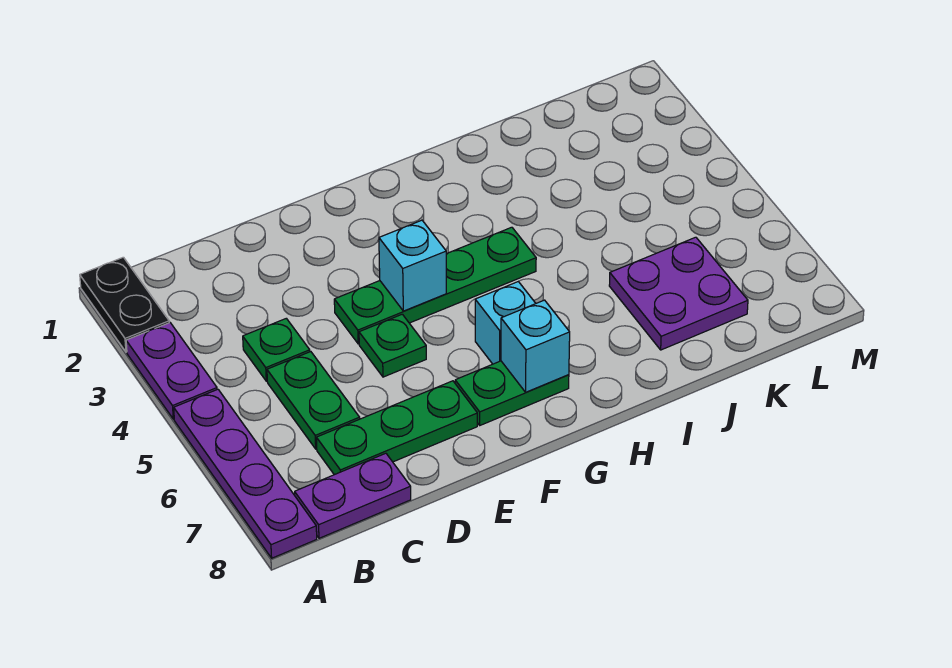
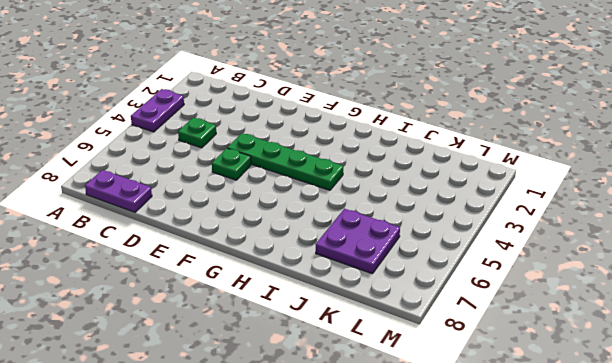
none -> black 1x2 plate [80,257,169,352]
none -> purple 1x4 plate [174,389,317,558]
none -> green 1x2 plate [267,352,360,449]

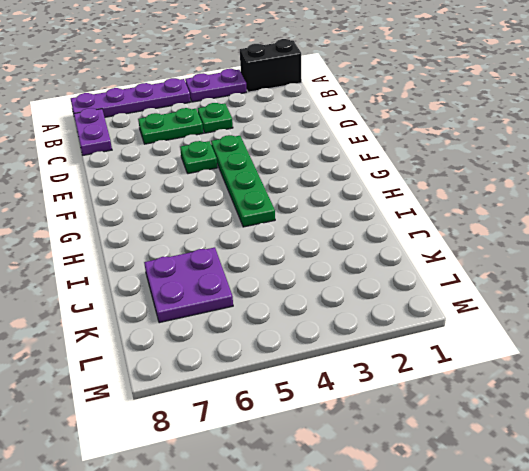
black 1x2 brick [240,39,302,92] -> black 1x2 plate [80,257,169,352]
none -> green 1x3 plate [316,381,477,475]
none -> green 1x2 plate [455,361,569,425]
none -> cyan 1x1 brick [475,281,536,364]

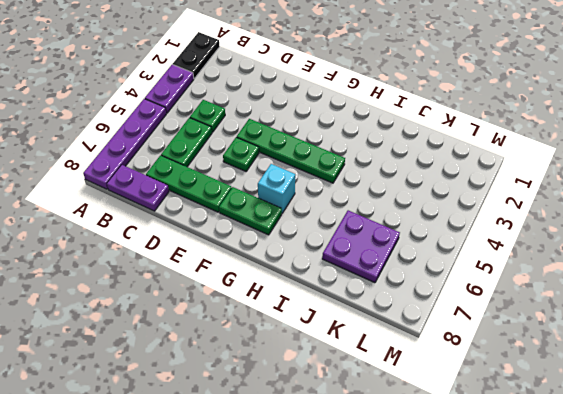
none -> cyan 1x1 brick [379,220,446,311]
none -> cyan 1x1 brick [501,300,570,392]

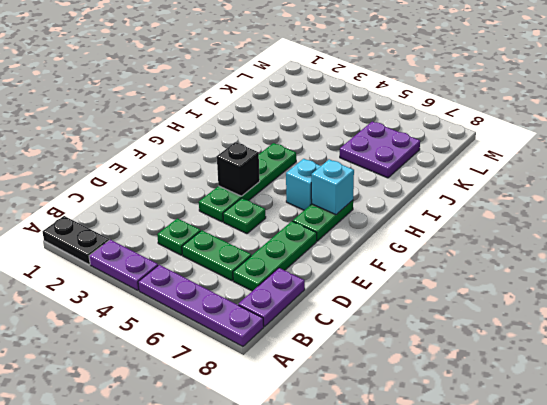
black 1x1 brick [217,142,260,196] -> cyan 1x1 brick [379,220,446,311]

